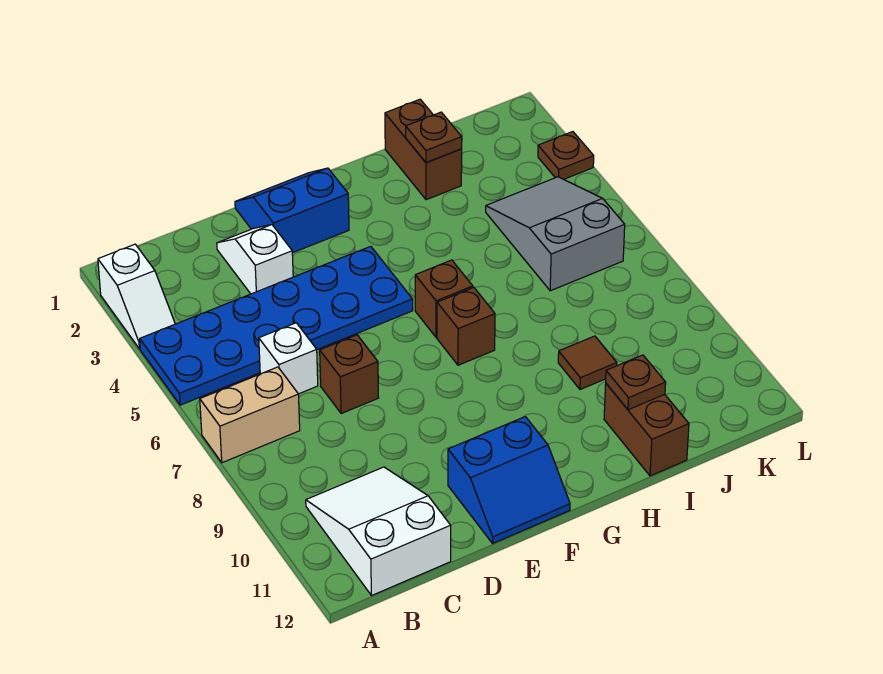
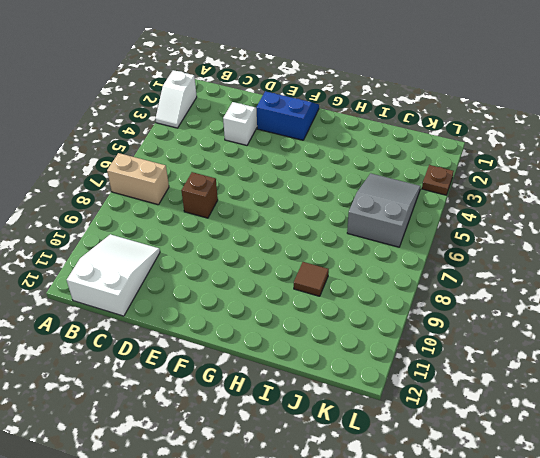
none -> blue 2x6 plate [140,246,413,405]
none -> white 1x1 brick [259,323,318,394]
none -> blue 2x2 slope [448,417,570,543]

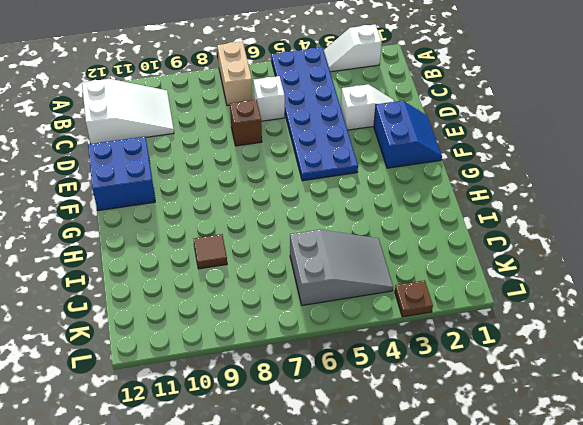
blue 2x2 brick [88,137,155,211] -> blue 2x2 slope [448,417,570,543]
none -> brown 1x1 brick [415,260,473,337]
none -> brown 1x1 brick [437,287,495,365]
none -> brown 1x2 brick [385,99,462,200]

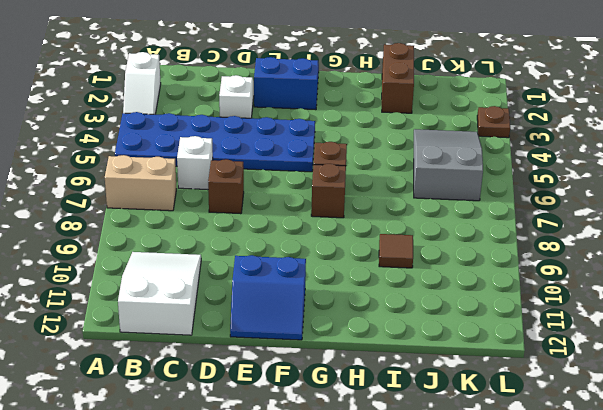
none -> brown 1x2 brick [604,384,689,476]
none -> brown 1x1 plate [406,112,462,162]
none -> brown 1x1 plate [606,355,666,410]

